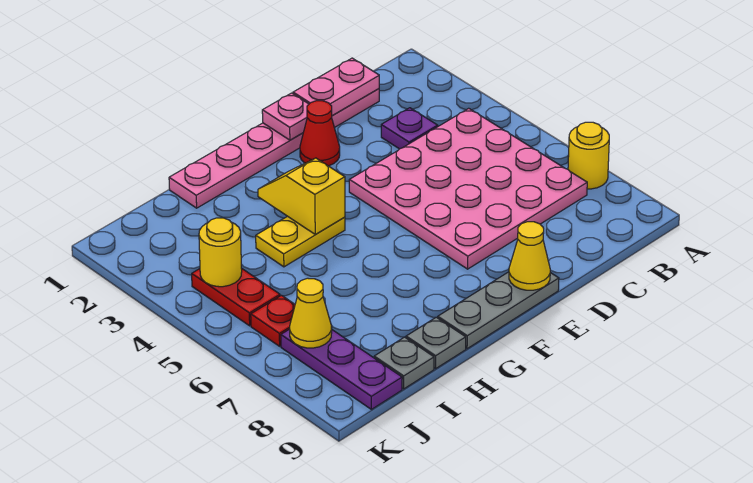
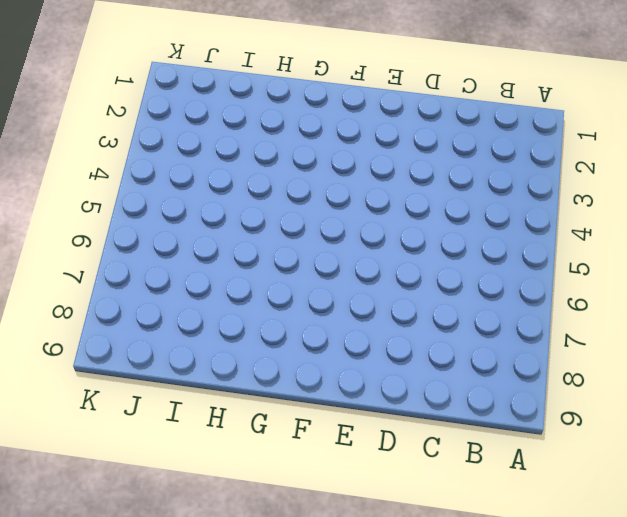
none -> yellow 1x1 round brick [568,122,609,189]
none -> pink 4x4 plate [349,108,587,269]
none -> pink 1x6 plate [169,89,379,208]

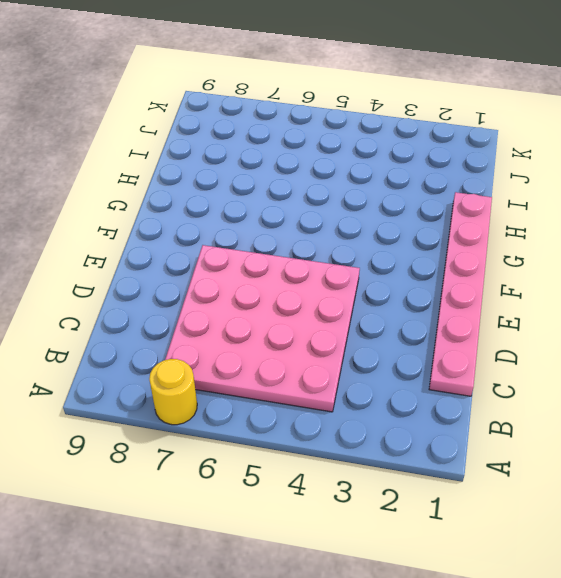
none -> purple 1x1 plate [381,108,438,149]
none -> red 1x1 cone [300,101,340,166]
none -> grey 1x3 plate [438,272,559,349]

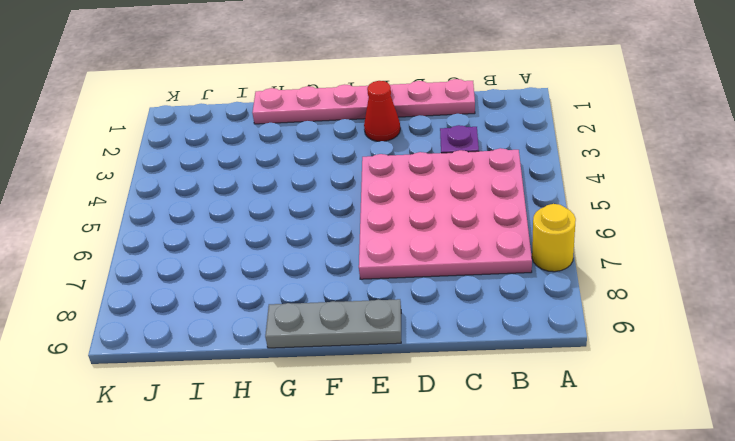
none -> yellow 1x2 plate [256,216,345,267]
none -> grey 1x1 plate [406,317,466,369]
none -> grey 1x1 plate [374,337,434,389]

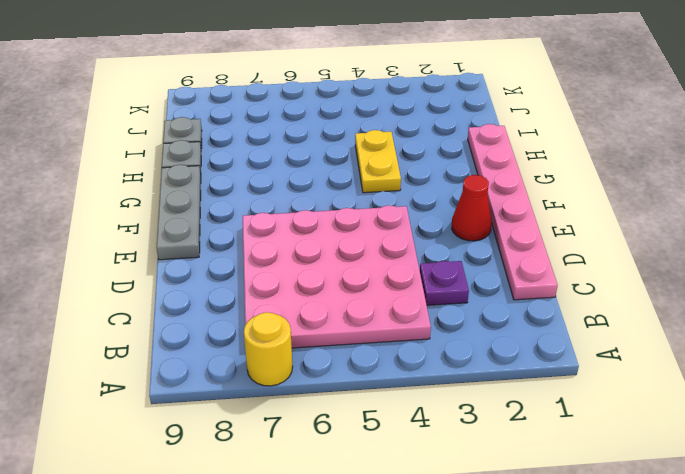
none -> red 1x2 plate [192,268,280,326]
none -> red 1x1 plate [251,295,295,346]
none -> purple 1x3 plate [281,329,402,409]

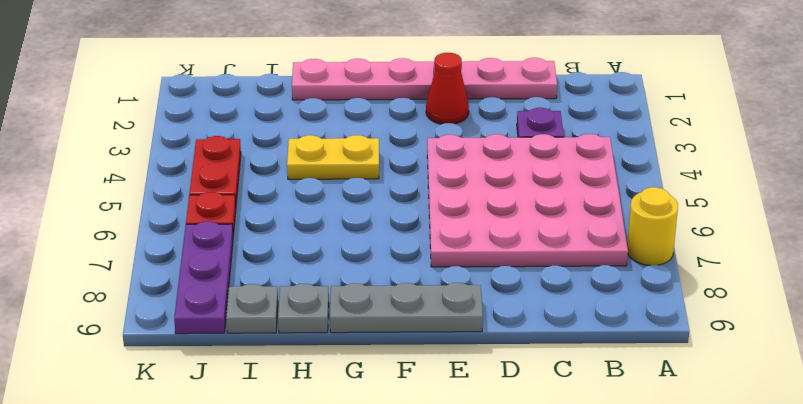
none -> pink 1x2 plate [293,58,379,116]
none -> pink 1x1 plate [262,93,309,140]
none -> yellow 1x1 cone [509,222,550,290]

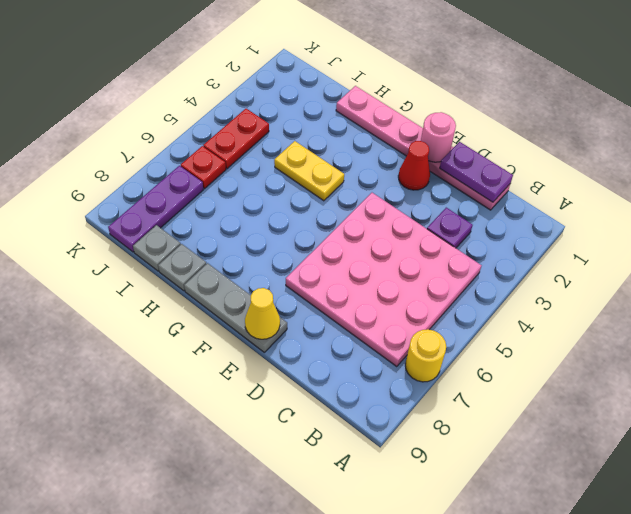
purple 1x2 plate [440,142,513,202] -> pink 1x2 plate [293,58,379,116]
pink 1x1 round brick [421,112,456,162] -> pink 1x1 plate [262,93,309,140]
none -> yellow 1x2 slope [258,158,345,235]
none -> yellow 1x1 round brick [199,218,242,287]
none -> yellow 1x1 cone [290,278,332,348]

